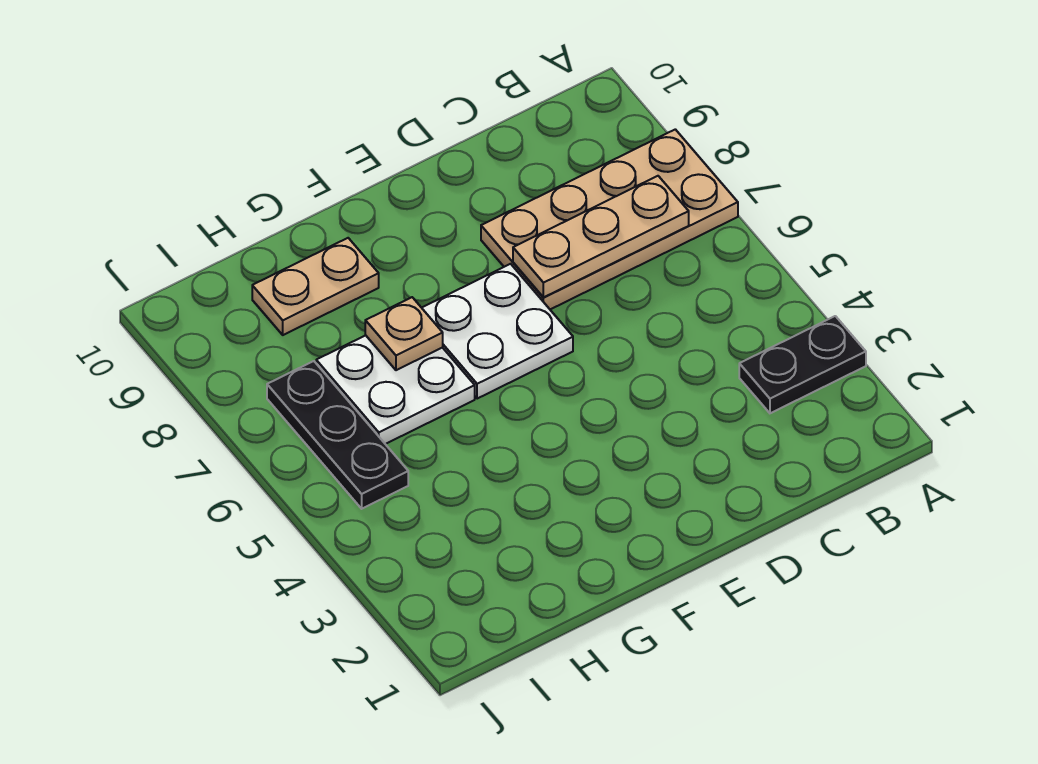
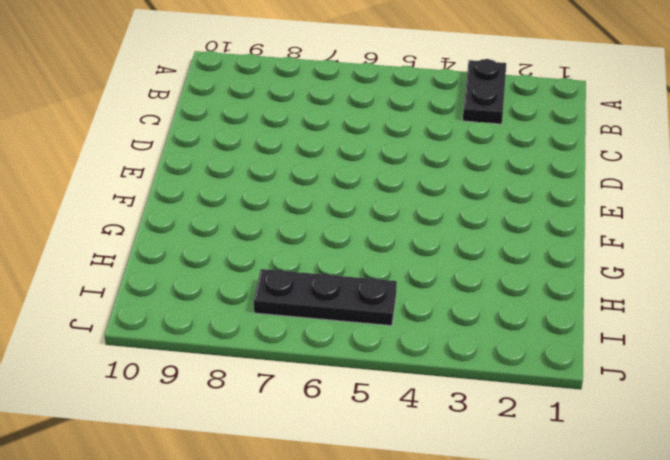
none -> tan 2x4 plate [481,129,738,309]
none -> white 2x2 plate [422,264,573,399]

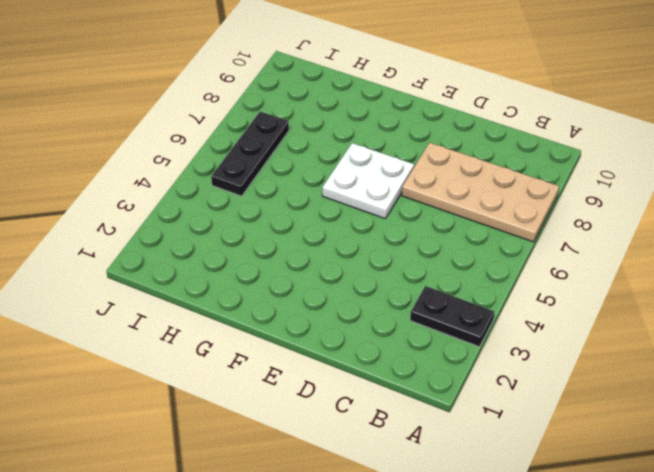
none -> white 2x2 plate [316,335,475,444]
none -> tan 1x2 plate [252,238,379,335]

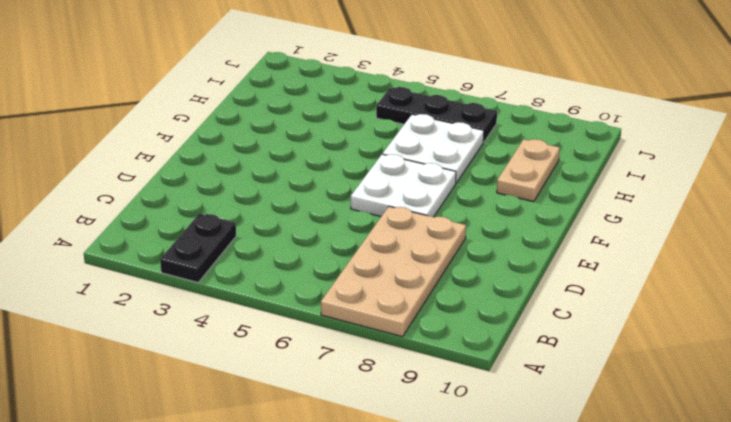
none -> tan 1x3 plate [513,176,689,297]
none -> tan 1x1 plate [365,297,443,370]

